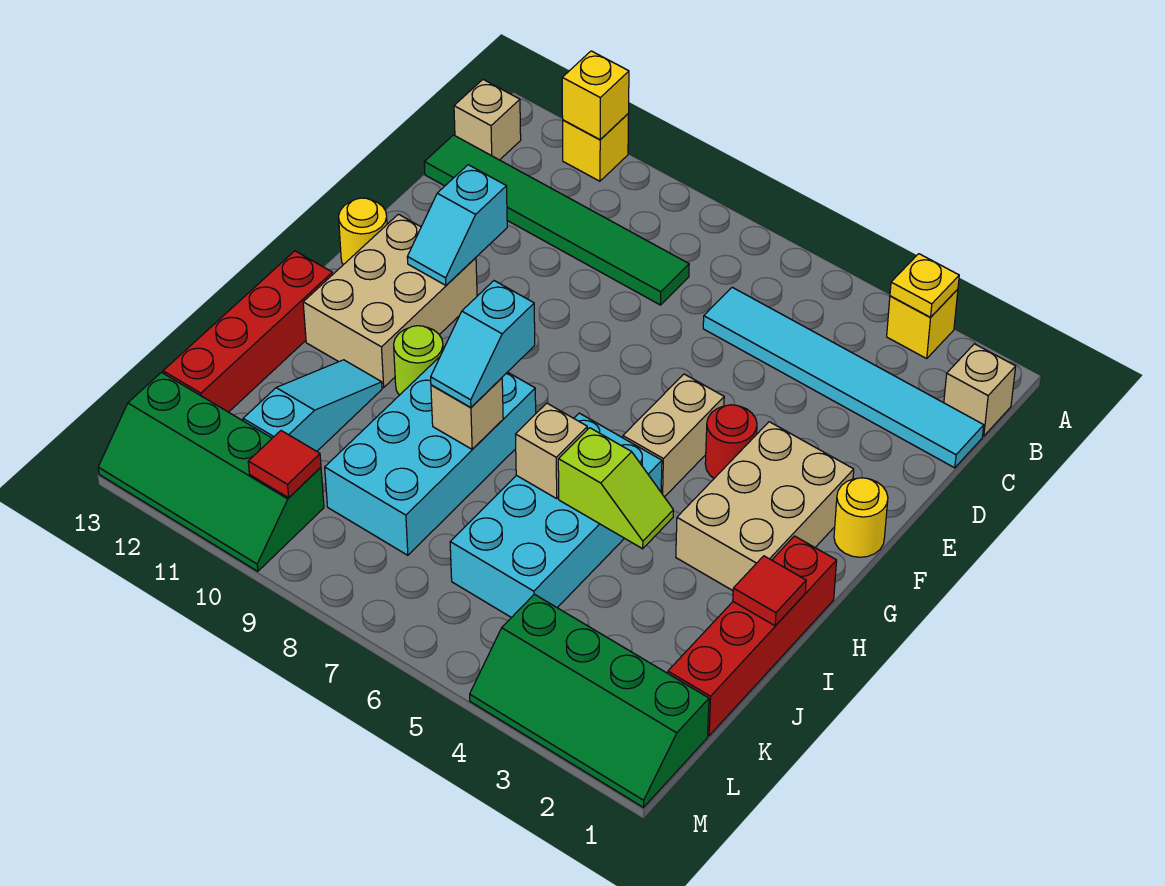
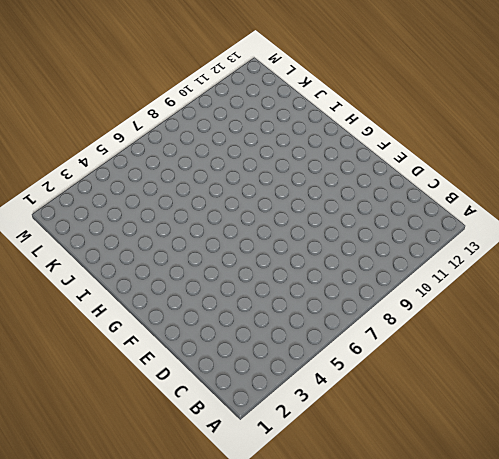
none -> yellow 1x1 brick [887,289,958,358]
none -> yellow 1x1 brick [563,114,629,181]
none -> tan 1x1 brick [944,344,1016,436]

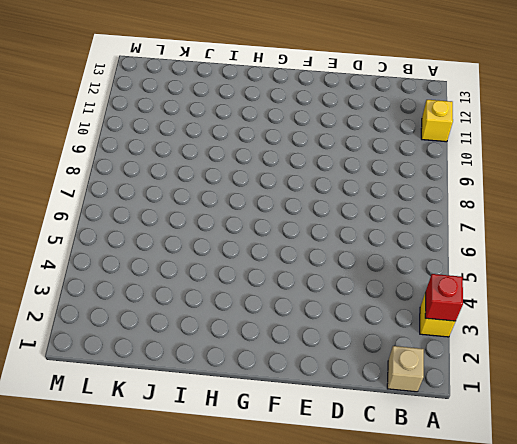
red 1x1 brick [425,274,463,321] -> yellow 1x1 plate [890,254,959,317]
none -> tan 1x1 brick [454,80,521,160]
none -> cyan 1x6 tile [703,287,984,468]
none -> green 1x6 tile [424,135,689,305]

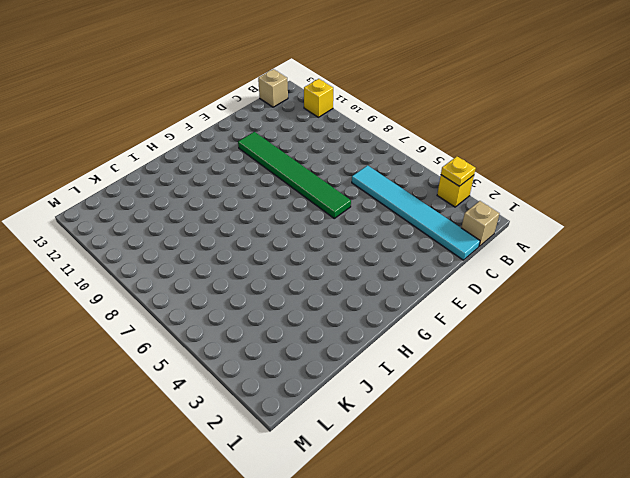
green 1x6 tile [238,132,351,218] -> green 1x6 tile moved to [424,135,689,305]
none -> yellow 1x1 round brick [834,478,888,557]
none -> tan 2x3 brick [676,422,854,591]
none -> red 1x1 round brick [705,405,757,478]

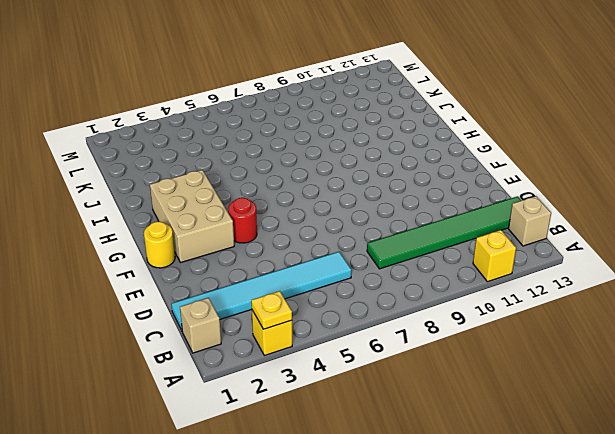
none -> tan 1x2 brick [623,374,724,497]
none -> tan 2x3 brick [303,214,477,388]
none -> yellow 1x1 round brick [339,198,387,265]

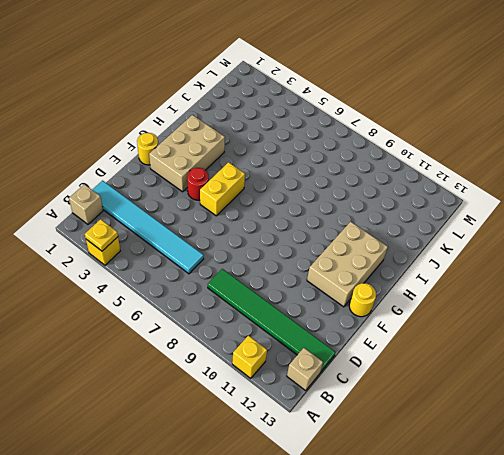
yellow 1x2 brick [200,162,245,216] -> tan 1x2 brick [623,374,724,497]
none -> red 1x4 brick [668,536,837,736]
none -> cyan 2x4 brick [450,413,662,618]
none -> cyan 2x4 brick [325,357,536,555]

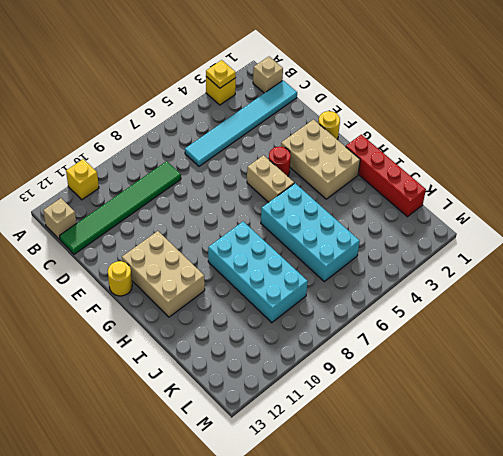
none -> lime 1x1 round brick [394,326,443,395]
none -> red 1x4 brick [163,251,333,412]
none -> cyan 1x3 slope [243,360,382,451]

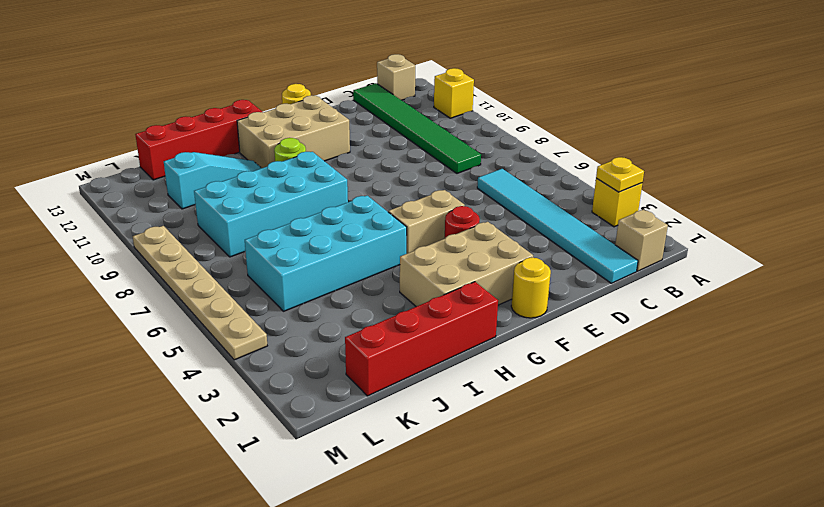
tan 1x6 plate [133,226,267,360] -> green 2x4 slope [470,594,709,807]
none -> green 2x4 slope [98,373,324,571]
none -> yellow 1x1 brick [562,51,629,140]
none -> cyan 1x2 slope [407,165,507,285]

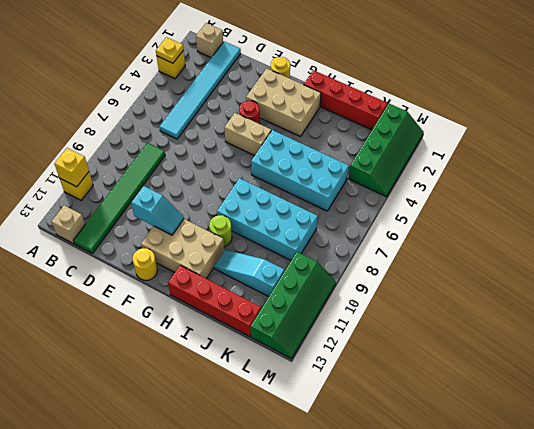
none -> red 1x1 tile [733,556,806,626]
none -> lime 1x2 slope [558,428,673,549]
none -> tan 1x1 brick [516,403,587,499]

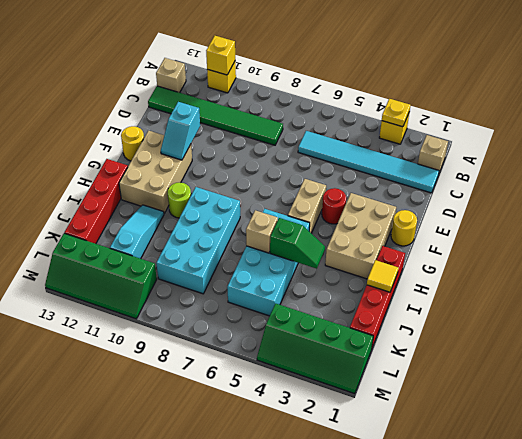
yellow 1x1 tile [367,260,398,292] -> red 1x1 tile [733,556,806,626]
green 1x2 slope [270,218,325,269] -> lime 1x2 slope [558,428,673,549]
none -> tan 1x1 brick [431,378,503,449]
none -> red 1x1 tile [248,431,321,498]
none -> cyan 1x2 slope [431,281,535,407]

